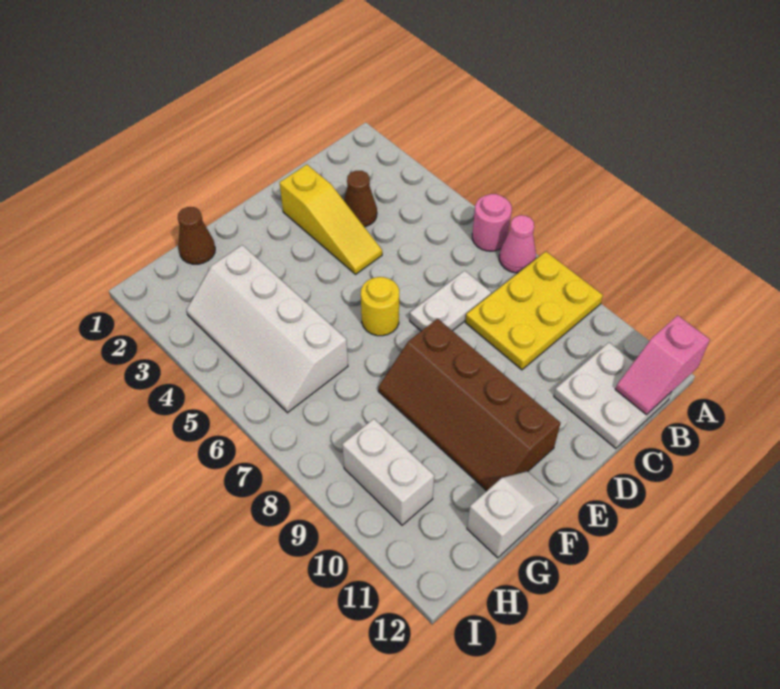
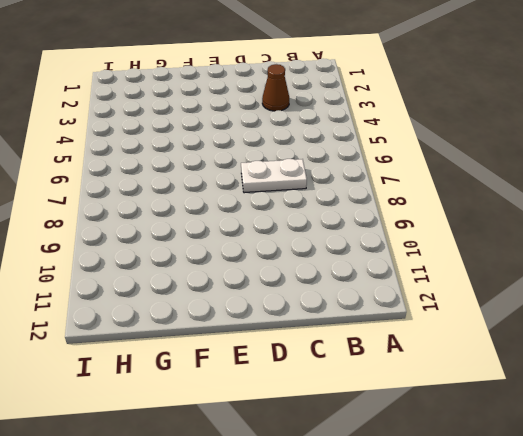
none -> pink 1x1 round brick [472,194,512,251]
none -> pink 1x1 cone [499,215,536,273]
none -> yellow 2x3 plate [465,252,603,370]

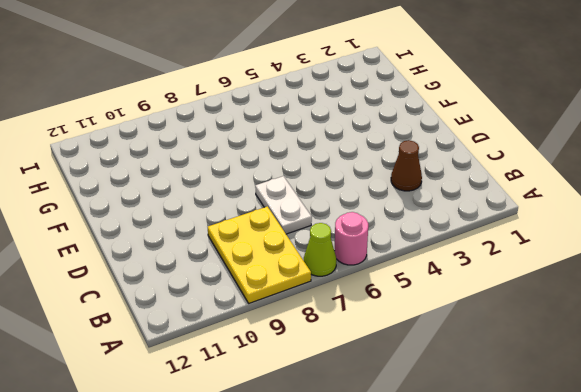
lime 1x1 cone [304,223,336,276] -> pink 1x1 cone [499,215,536,273]
none -> white 2x2 plate [554,343,671,448]
none -> yellow 1x3 slope [280,165,382,274]
none -> yellow 1x1 round brick [361,277,399,336]

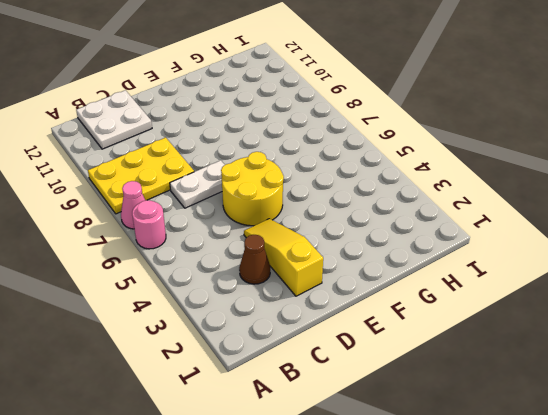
yellow 2x2 round brick [221,152,284,226] -> yellow 1x1 round brick [361,277,399,336]
none -> brown 2x4 slope [378,319,560,491]
none -> white 1x2 slope [467,471,558,558]
none -> brown 1x1 cone [178,207,215,264]

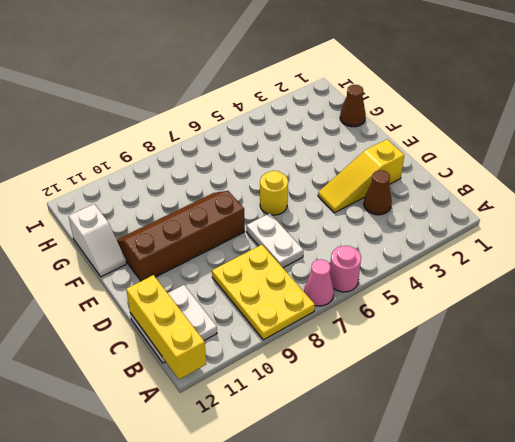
yellow 1x3 brick [126,275,206,379] -> pink 1x2 slope [615,315,710,415]
none -> white 2x4 slope [186,245,348,413]
none -> white 1x2 brick [342,419,434,525]

